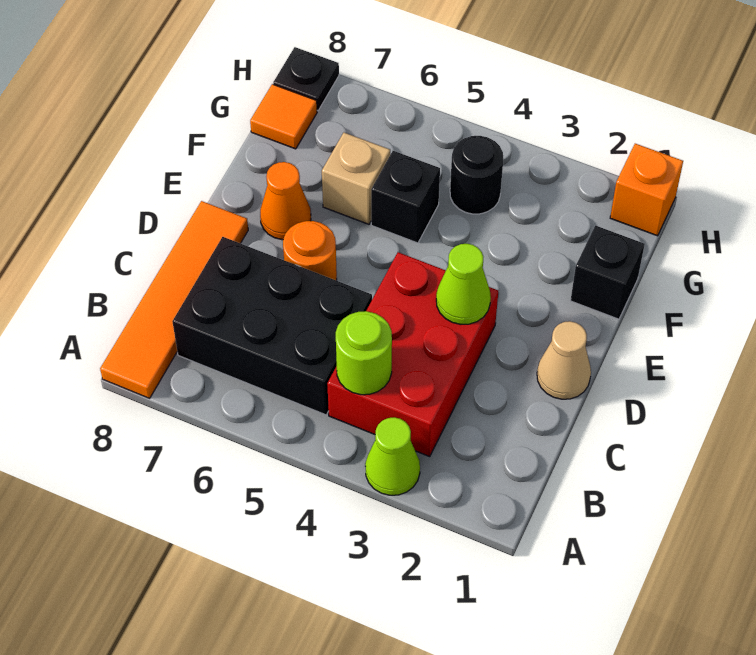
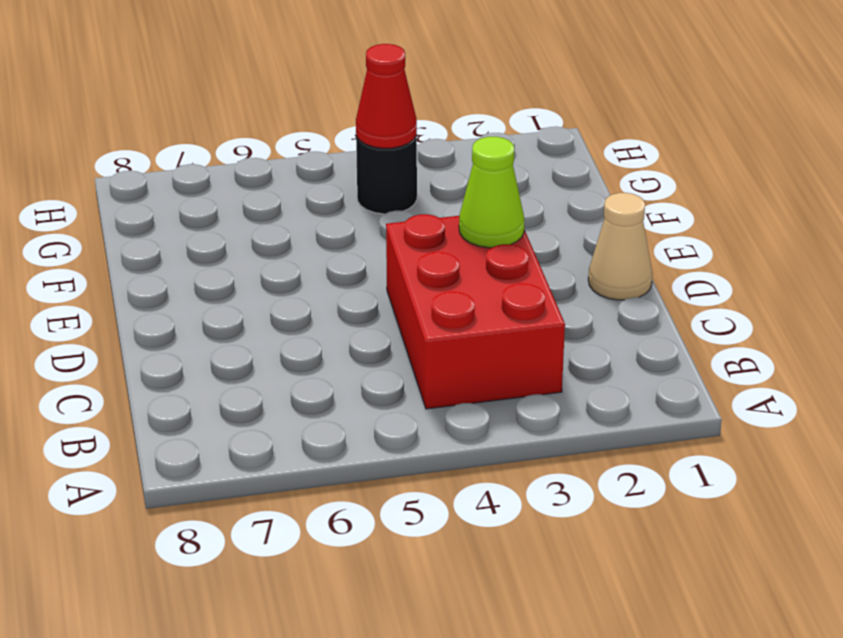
red 1x1 cone [356,44,417,148] -> none
none -> lime 1x1 cone [365,417,420,495]
none -> orange 1x4 tile [100,201,248,398]
none -> black 2x3 brick [173,237,372,415]

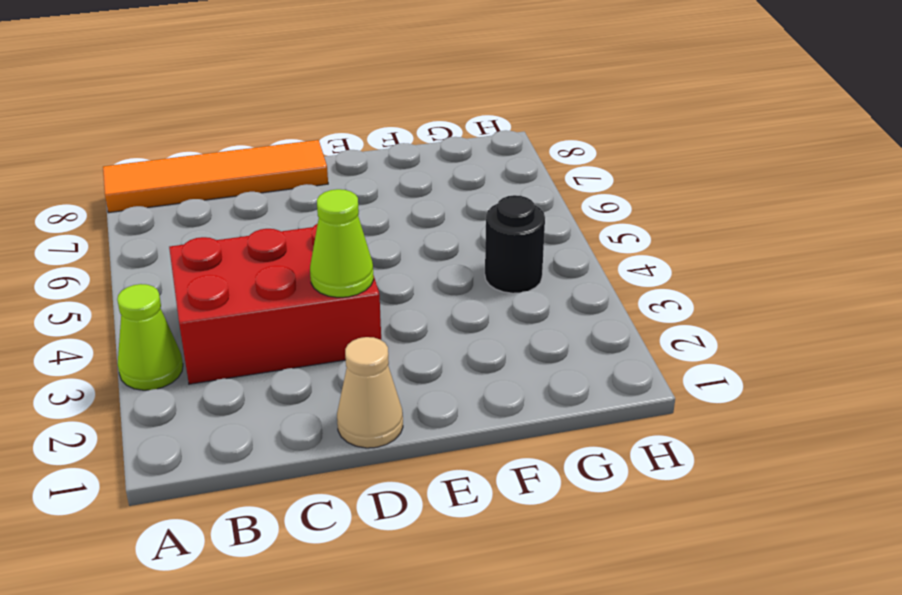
none -> black 2x3 brick [173,237,372,415]
none -> orange 1x1 round brick [283,221,337,281]
none -> orange 1x1 cone [260,162,311,240]

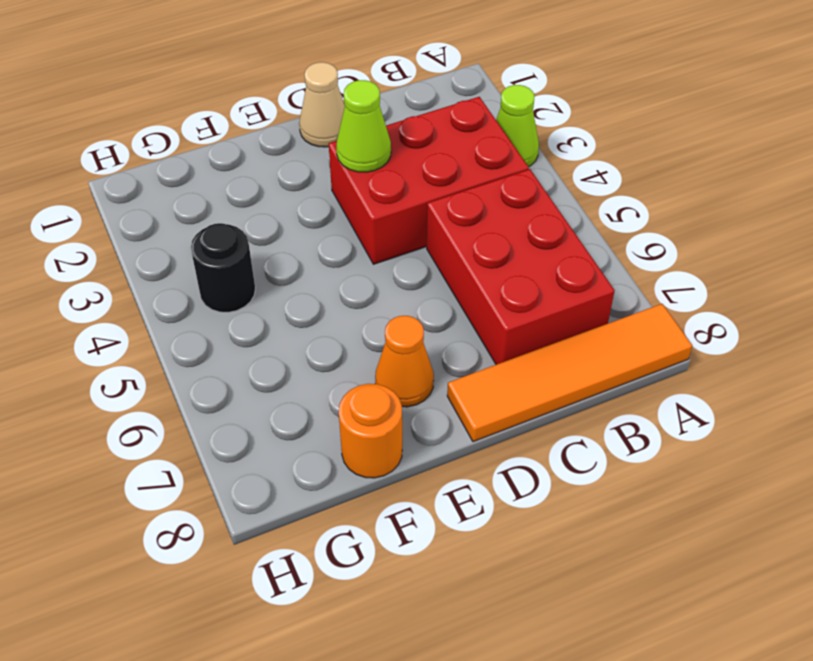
red 2x3 brick [427,169,615,365] -> black 2x3 brick [173,237,372,415]
orange 1x1 round brick [339,384,402,478] -> orange 1x1 round brick moved to [283,221,337,281]
none -> black 1x1 brick [570,226,645,319]
none -> black 1x1 brick [371,151,440,243]
none -> tan 1x1 brick [322,133,390,224]

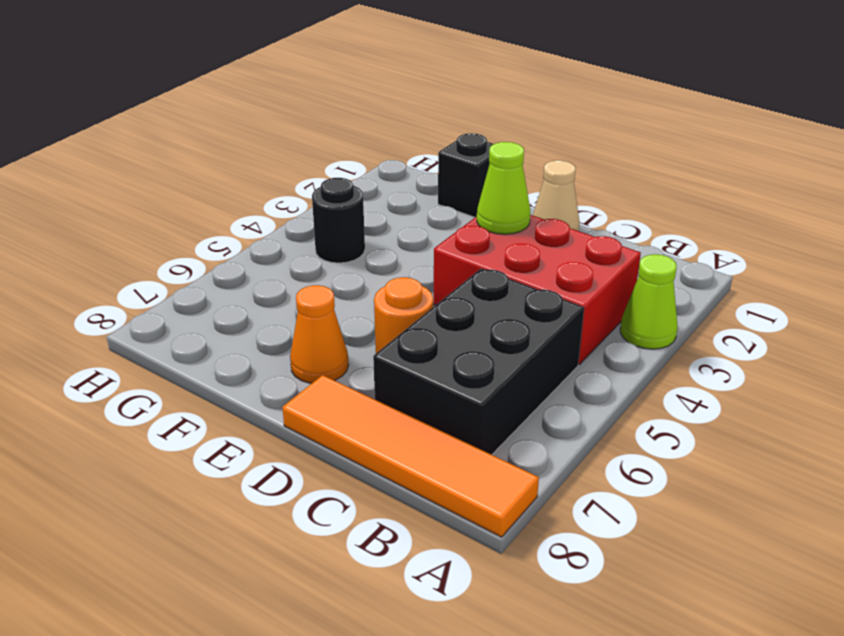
none -> black 1x1 brick [371,151,440,243]
none -> tan 1x1 brick [322,133,390,224]
none -> orange 1x1 tile [250,84,317,149]

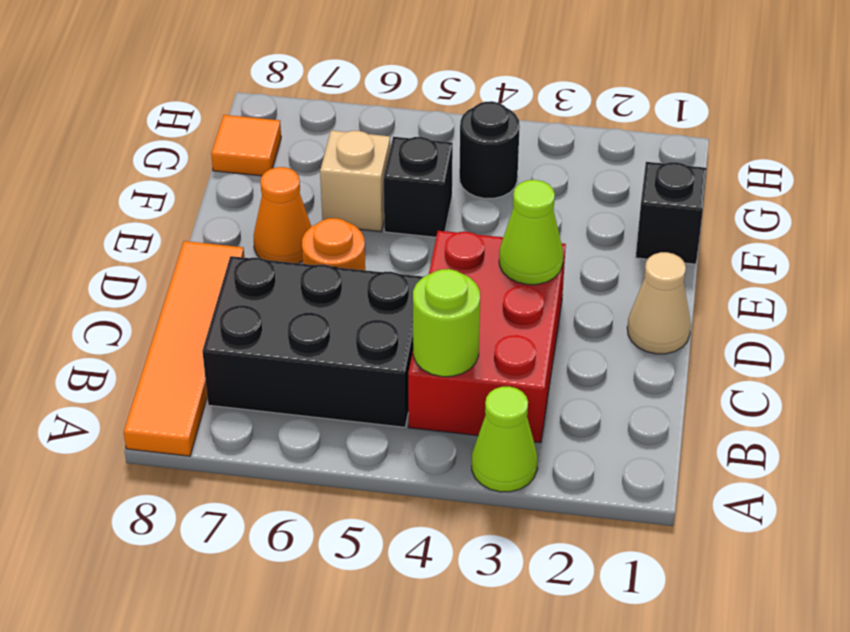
none -> orange 1x1 brick [610,144,683,236]
none -> black 1x1 plate [273,47,339,111]

